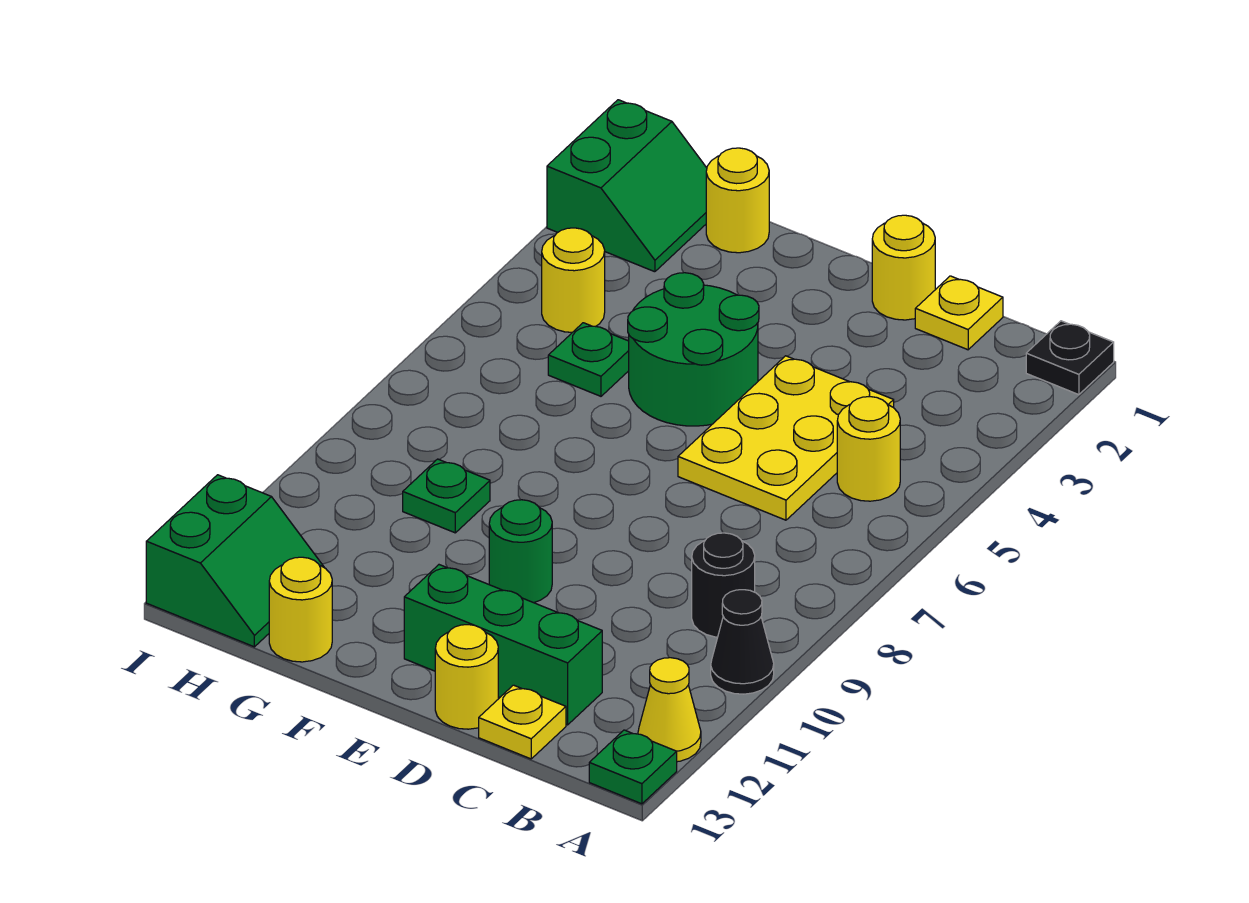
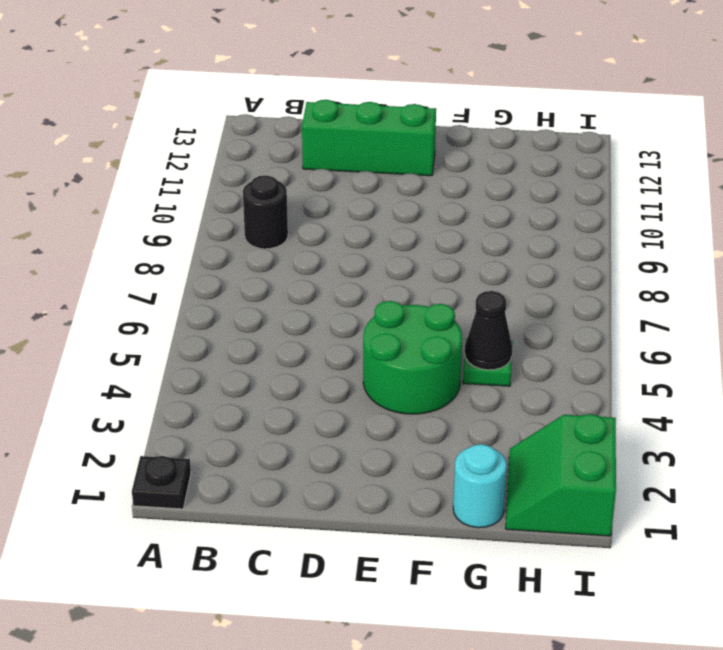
cyan 1x1 round brick [453,444,507,528] -> yellow 1x1 round brick [706,148,769,253]
black 1x1 cone [465,291,512,370] -> black 1x1 cone moved to [711,590,774,694]
none -> yellow 1x1 cone [638,658,701,762]
none -> green 1x1 plate [589,730,677,804]
none -> yellow 1x1 round brick [837,396,900,501]

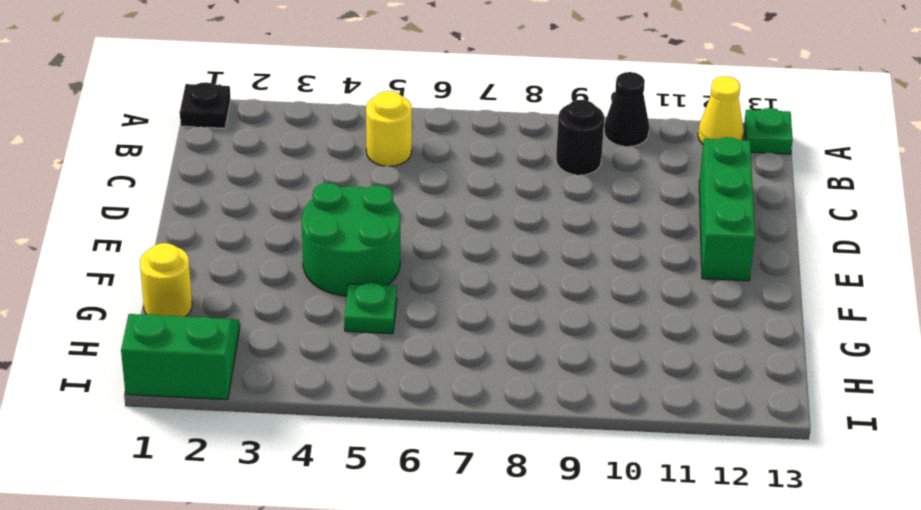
none -> yellow 1x1 plate [915,276,1003,350]
none -> yellow 2x3 plate [678,356,894,520]
none -> yellow 1x1 plate [479,685,566,759]

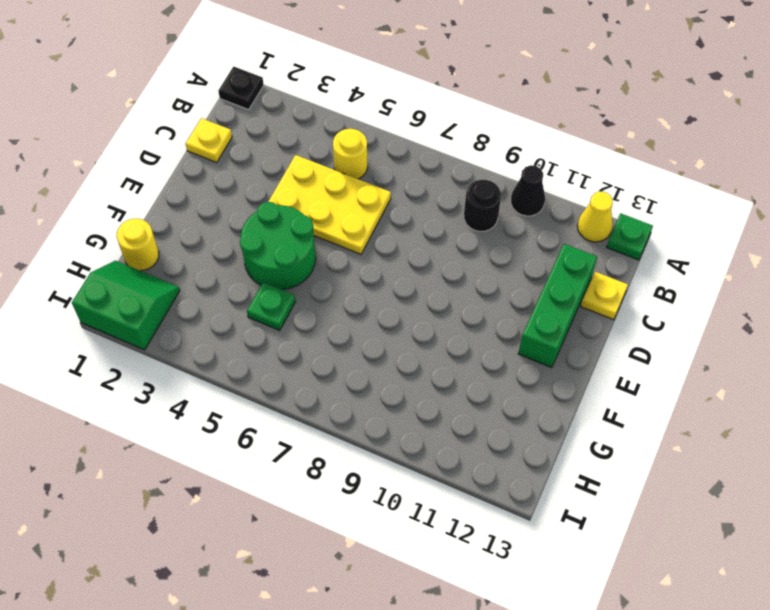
none -> yellow 1x1 round brick [872,215,935,320]
none -> yellow 1x1 round brick [435,625,498,729]
none -> green 1x1 round brick [489,500,552,603]

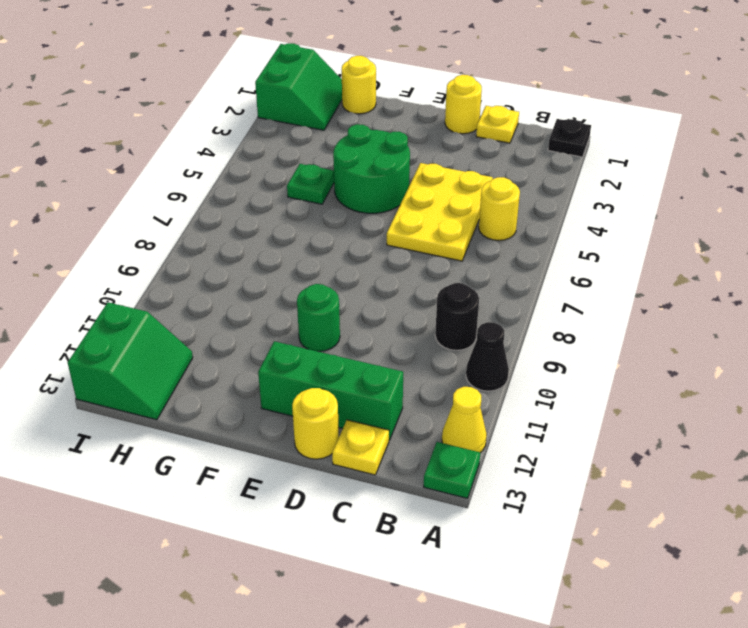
none -> green 1x1 plate [403,459,490,533]
none -> yellow 1x1 round brick [269,557,332,662]
none -> yellow 1x1 round brick [542,228,605,332]

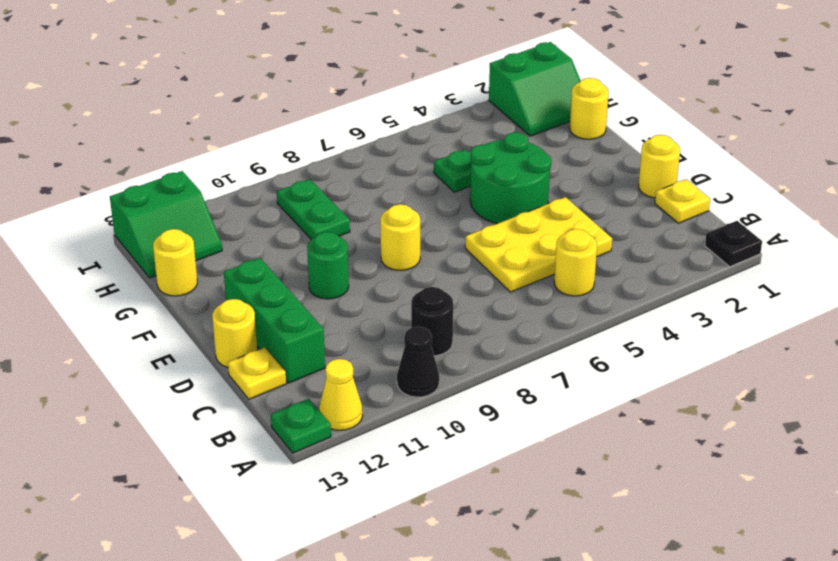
yellow 1x1 round brick [380,204,420,270] -> yellow 1x1 round brick moved to [542,228,605,332]
green 1x2 plate [277,179,350,240] -> green 1x1 plate [403,459,490,533]

